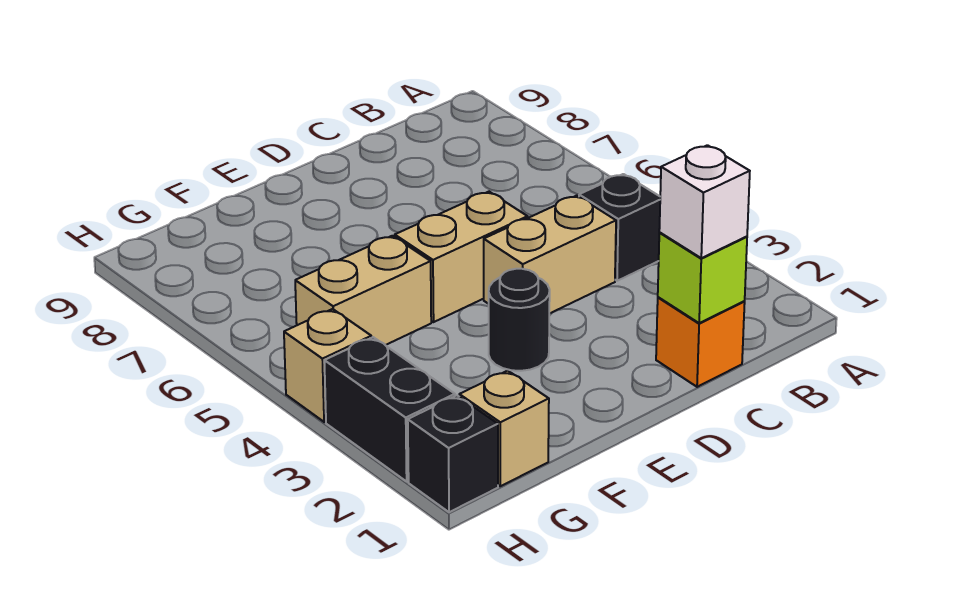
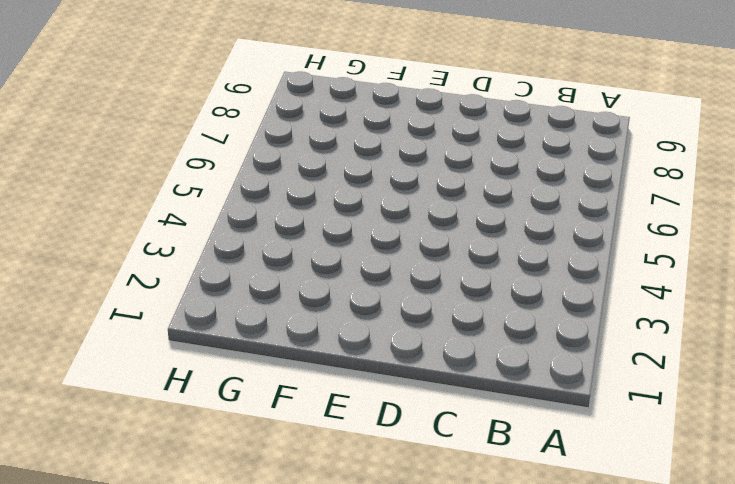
none -> black 1x1 brick [579,174,660,281]
none -> orange 1x1 brick [656,297,745,387]
none -> tan 1x2 brick [484,196,616,314]

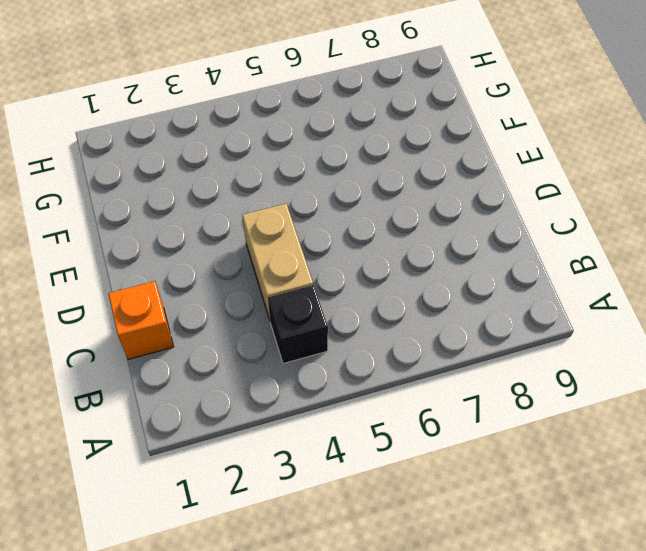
none -> tan 1x2 brick [395,192,528,322]
none -> black 1x1 round brick [489,269,550,371]
none -> tan 1x2 brick [295,236,431,345]

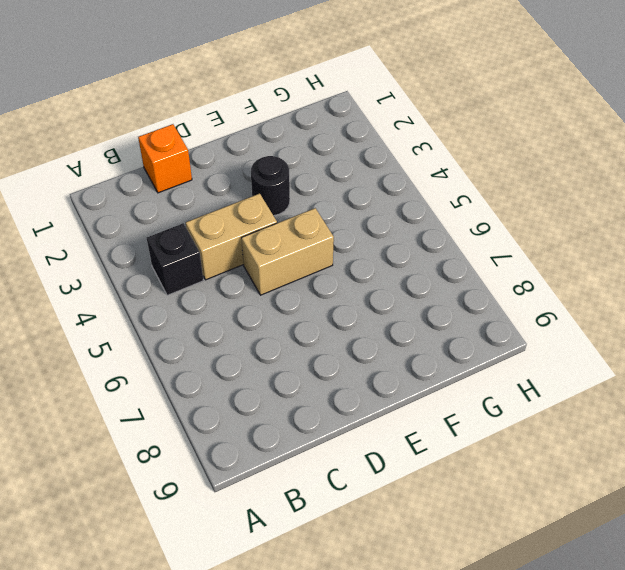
none -> tan 1x2 brick [295,236,431,345]
none -> tan 1x1 brick [459,371,549,486]
none -> black 1x1 brick [408,395,498,512]

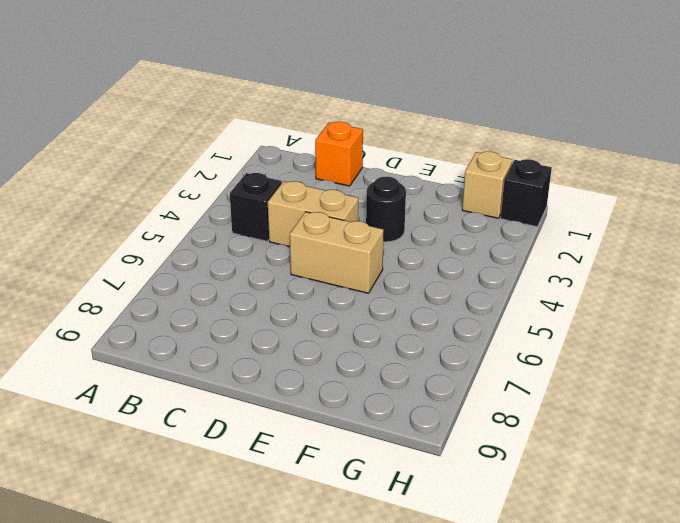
none -> tan 1x2 brick [295,236,431,345]
none -> black 1x2 brick [324,337,455,481]
none -> tan 1x1 brick [284,309,371,422]

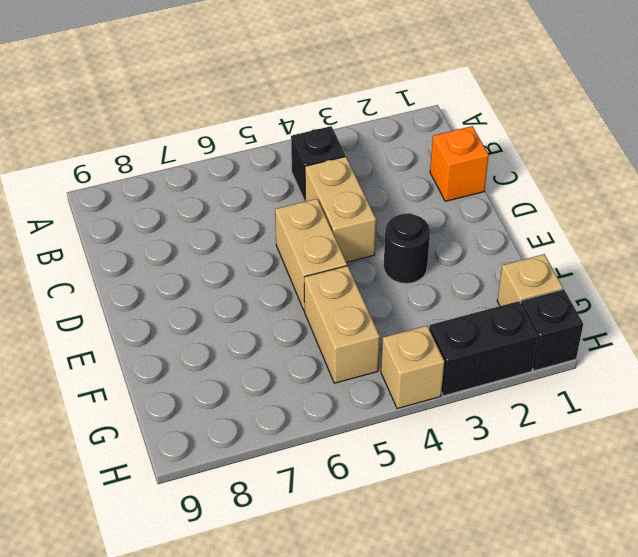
none -> lime 1x1 brick [658,233,747,323]
none -> white 1x1 brick [659,145,750,258]

